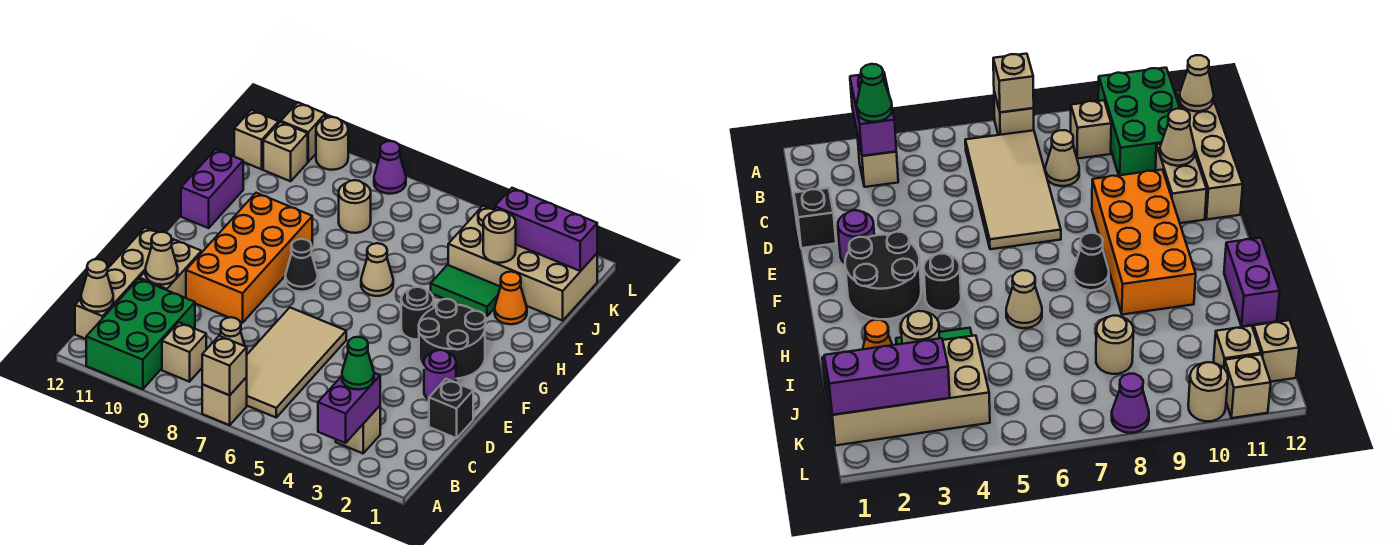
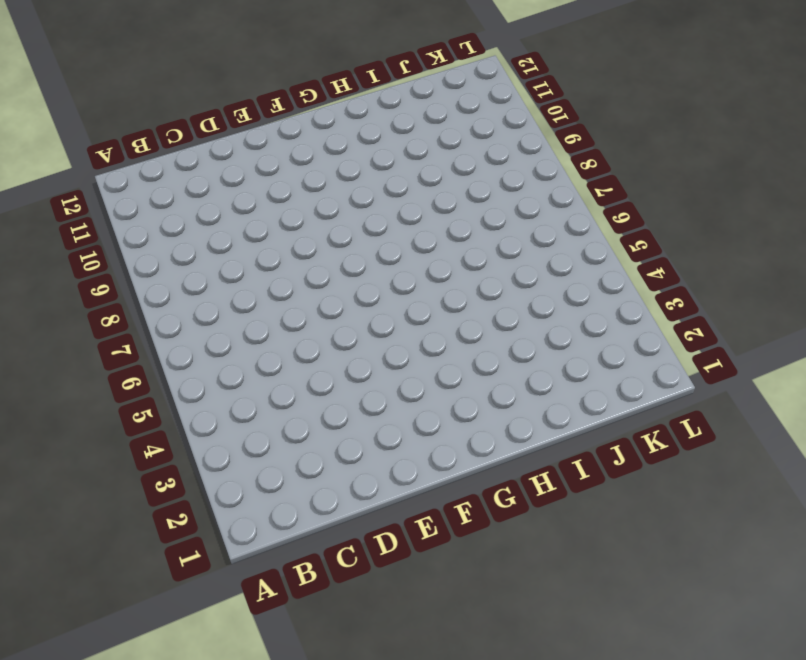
none -> tan 1x1 brick [202,377,247,425]
none -> green 2x3 brick [86,279,195,389]
none -> tan 1x1 brick [336,406,380,453]
none -> tan 2x4 tile [247,308,346,417]

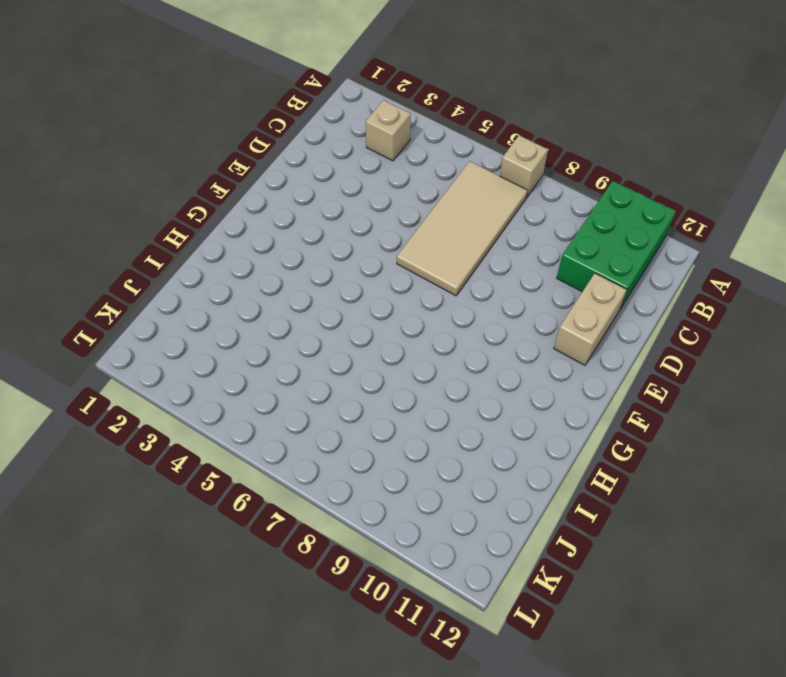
none -> tan 1x1 brick [162,322,206,382]
none -> tan 1x4 brick [75,228,173,339]
none -> tan 1x1 cone [220,317,245,346]
none -> black 1x1 brick [429,379,473,438]

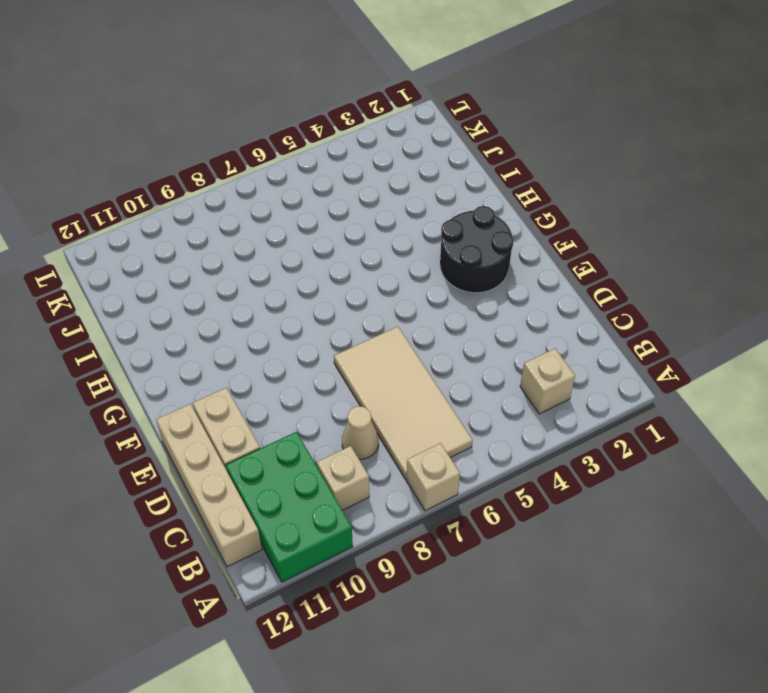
none -> black 1x1 brick [429,379,473,438]
none -> purple 1x1 round brick [424,350,456,399]
none -> orange 2x4 brick [186,193,312,323]
none -> black 1x1 round brick [401,287,434,340]

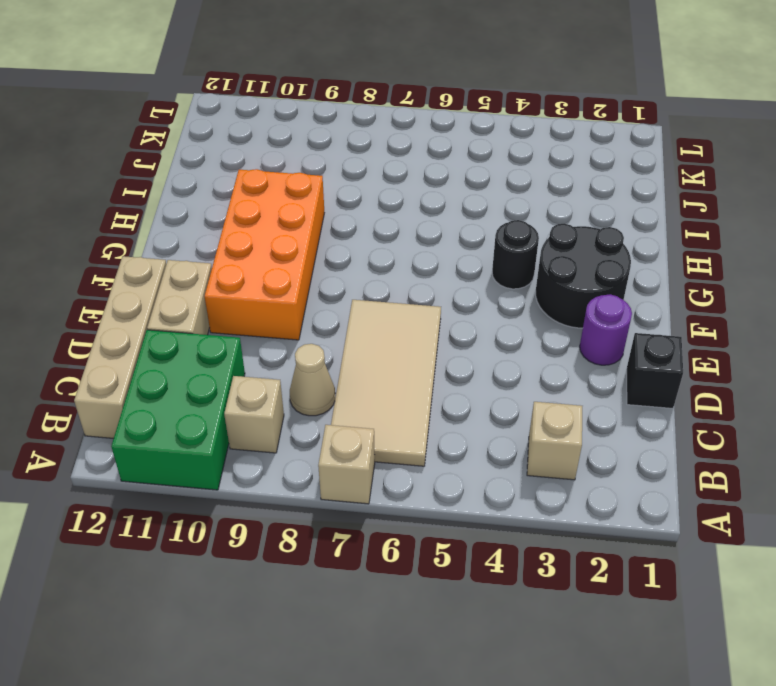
none -> black 1x1 cone [285,239,318,292]
none -> tan 1x1 cone [361,243,393,296]
none -> purple 1x2 brick [181,149,243,228]
none -> orange 1x1 cone [495,272,527,324]

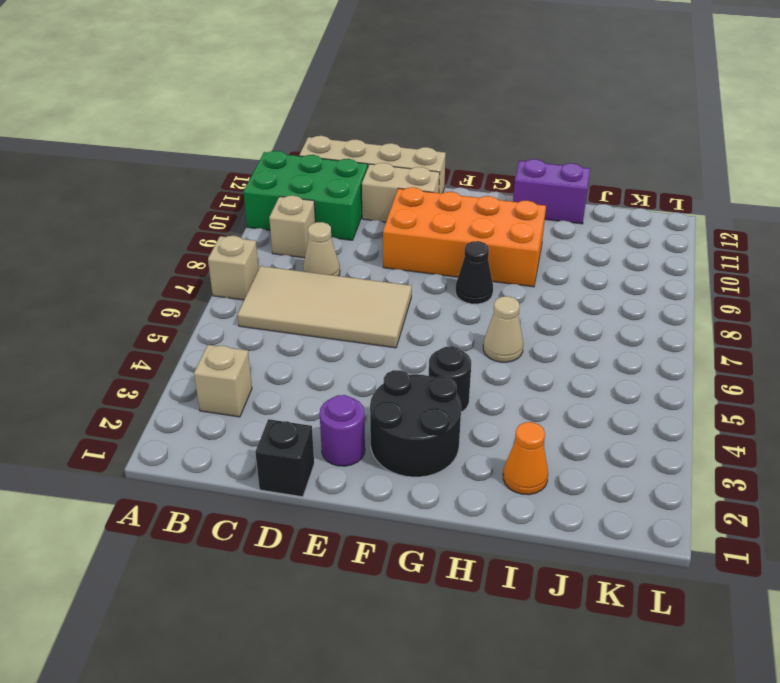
none -> green 1x2 tile [431,265,500,316]
none -> tan 2x4 brick [448,206,597,321]
none -> tan 1x1 round brick [339,180,371,233]
none -> tan 1x1 brick [263,122,308,181]

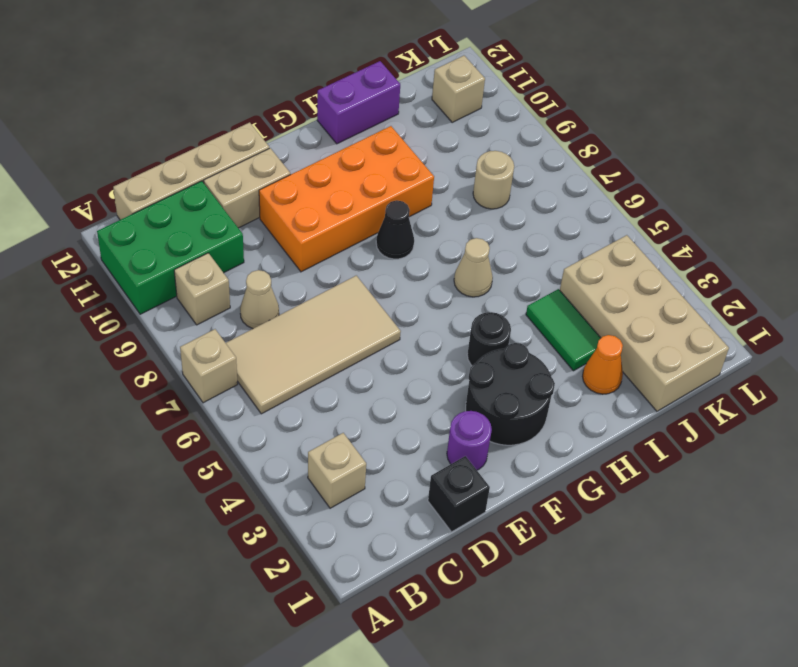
none -> tan 1x1 brick [234,110,279,169]
none -> purple 1x1 cone [374,141,406,194]
none -> tan 1x1 round brick [316,117,348,170]
none -> tan 1x1 brick [281,103,325,162]

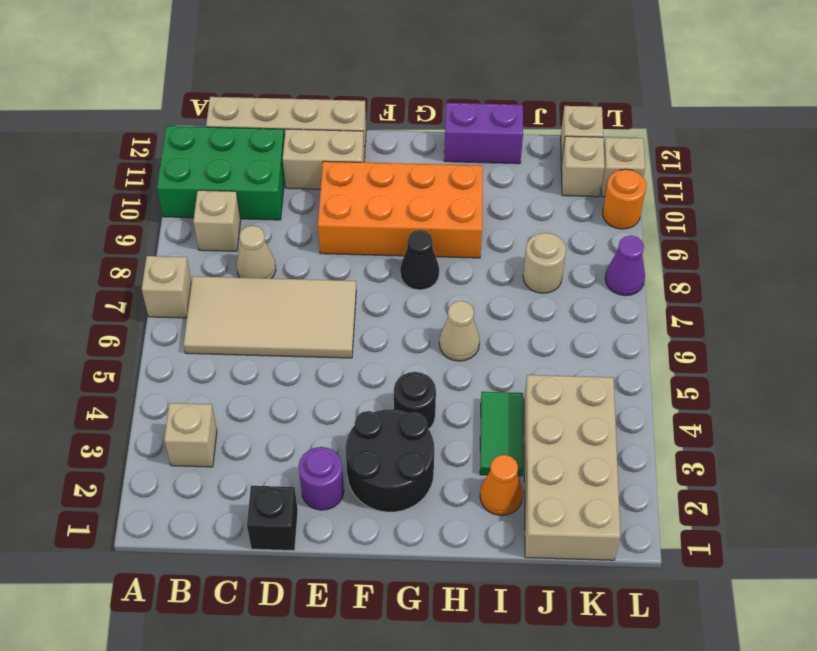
orange 1x1 round brick [602,169,646,229] -> tan 1x1 round brick [316,117,348,170]
none -> purple 1x2 brick [318,373,380,443]
none -> tan 1x1 brick [202,336,247,395]
none -> tan 1x1 cone [81,259,113,312]
none -> tan 1x1 cone [145,232,178,285]

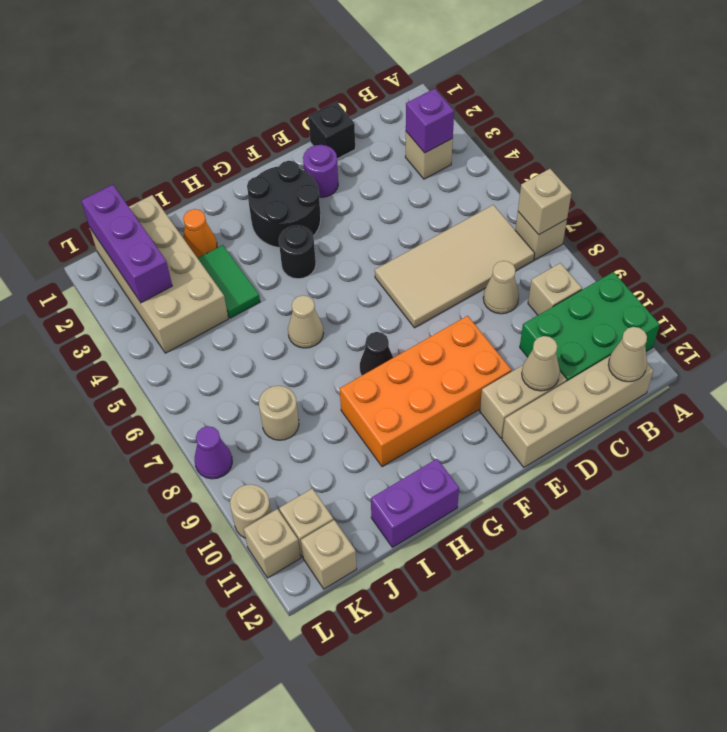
purple 1x1 brick [406,88,454,153] -> purple 1x2 brick [318,373,380,443]
none -> tan 1x1 round brick [483,210,516,263]
none -> green 1x1 cone [342,337,374,390]

